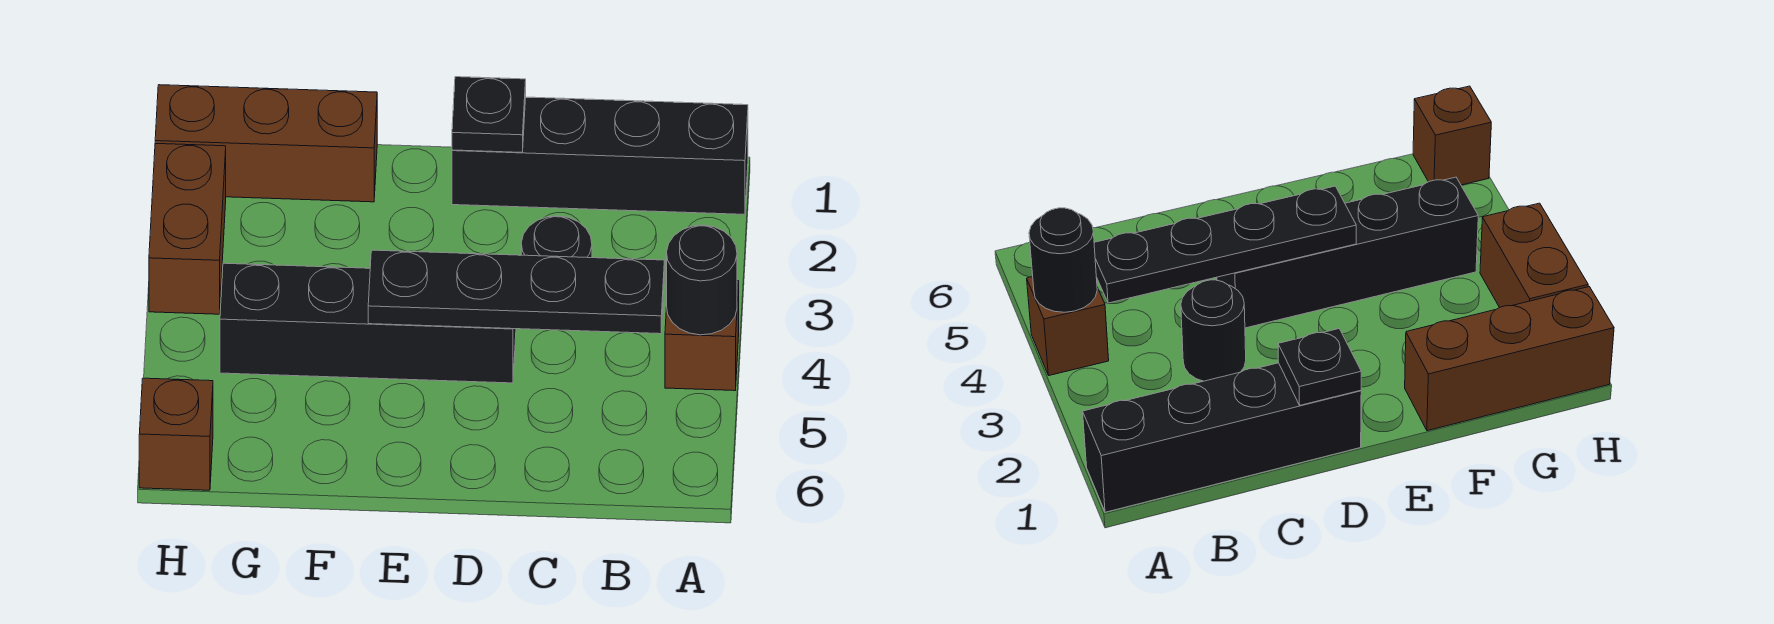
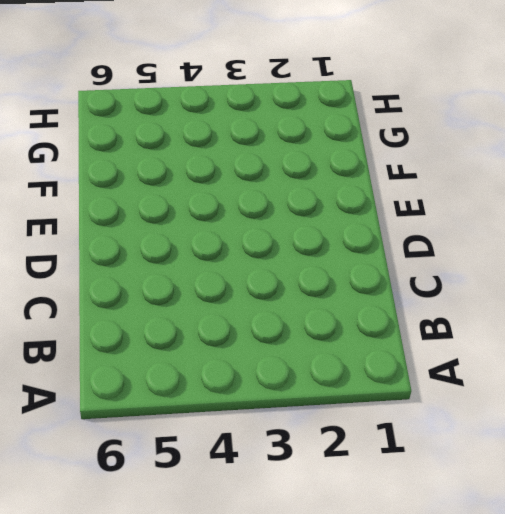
none -> black 1x4 brick [452,97,748,214]
none -> brown 1x1 brick [665,281,739,391]

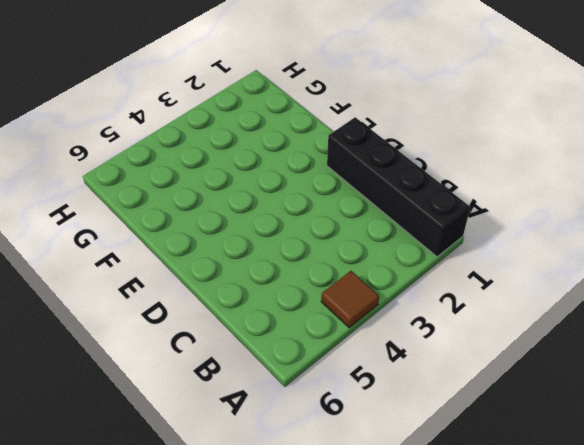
brown 1x1 tile [321,271,379,328] -> brown 1x1 brick [665,281,739,391]
none -> black 1x1 round brick [521,216,592,258]
none -> black 1x4 brick [220,263,516,383]

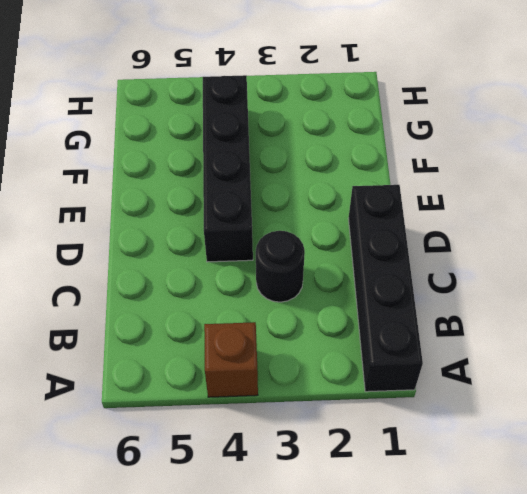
none -> brown 1x3 brick [155,85,377,202]
none -> brown 1x2 brick [149,143,226,314]

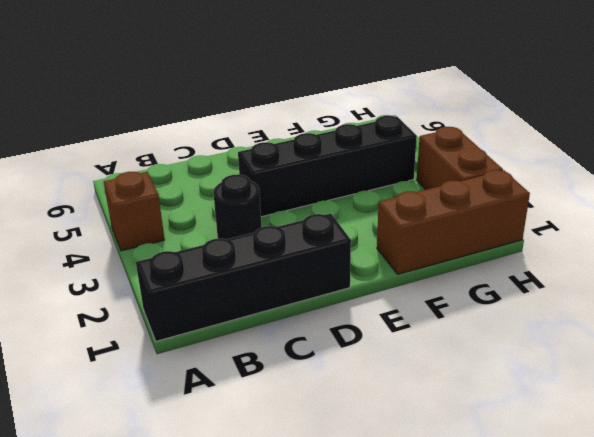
none -> brown 1x1 brick [139,378,213,490]
none -> black 1x1 round brick [667,225,737,335]

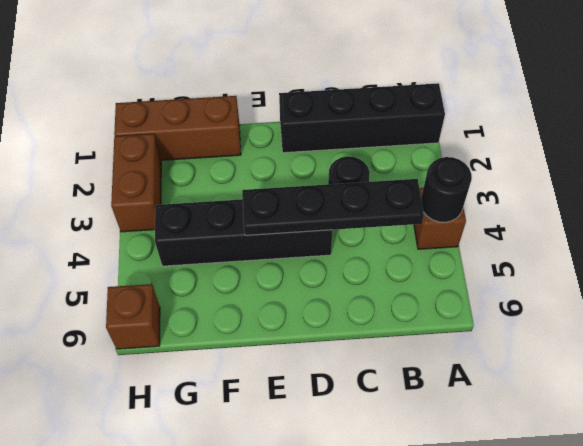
none -> black 1x1 plate [452,77,526,152]

